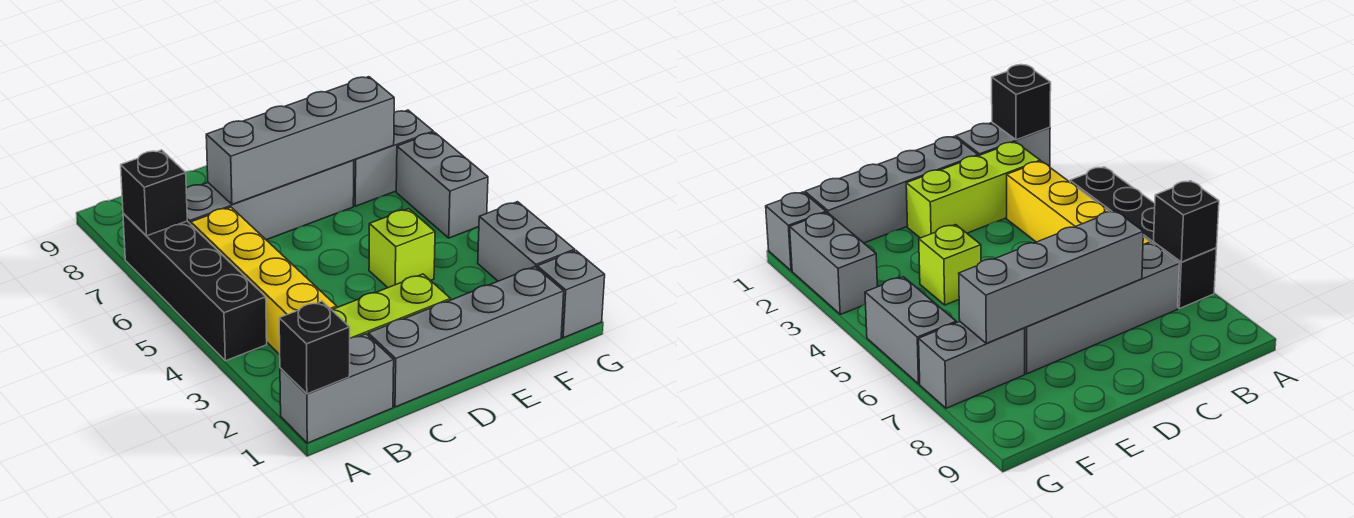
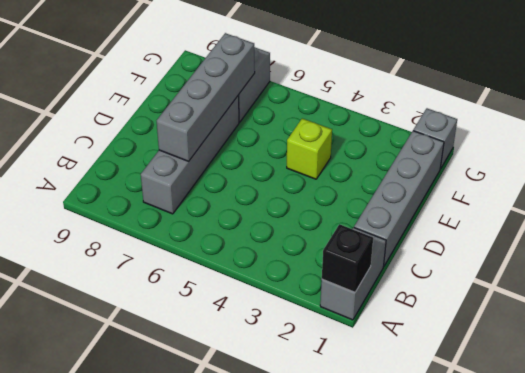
none -> black 1x4 brick [123,214,267,361]
none -> lime 1x3 brick [332,274,450,338]
none -> yellow 1x4 brick [191,207,337,355]

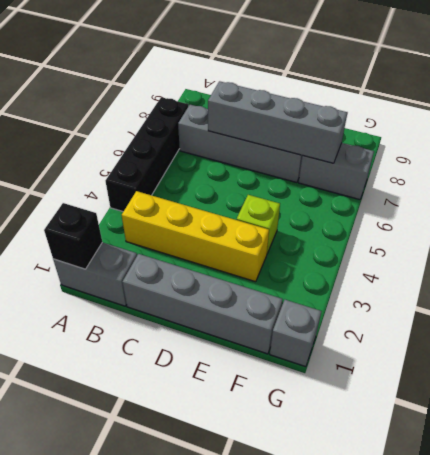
yellow 1x4 brick [122,191,269,282] -> yellow 1x4 brick turned to [191,207,337,355]
none -> lime 1x3 brick [332,274,450,338]
none -> grey 1x2 brick [478,202,575,281]
none -> grey 1x2 brick [396,132,488,238]

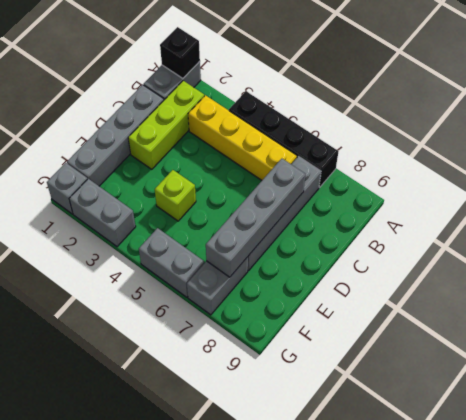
none -> black 1x1 brick [121,150,187,236]

